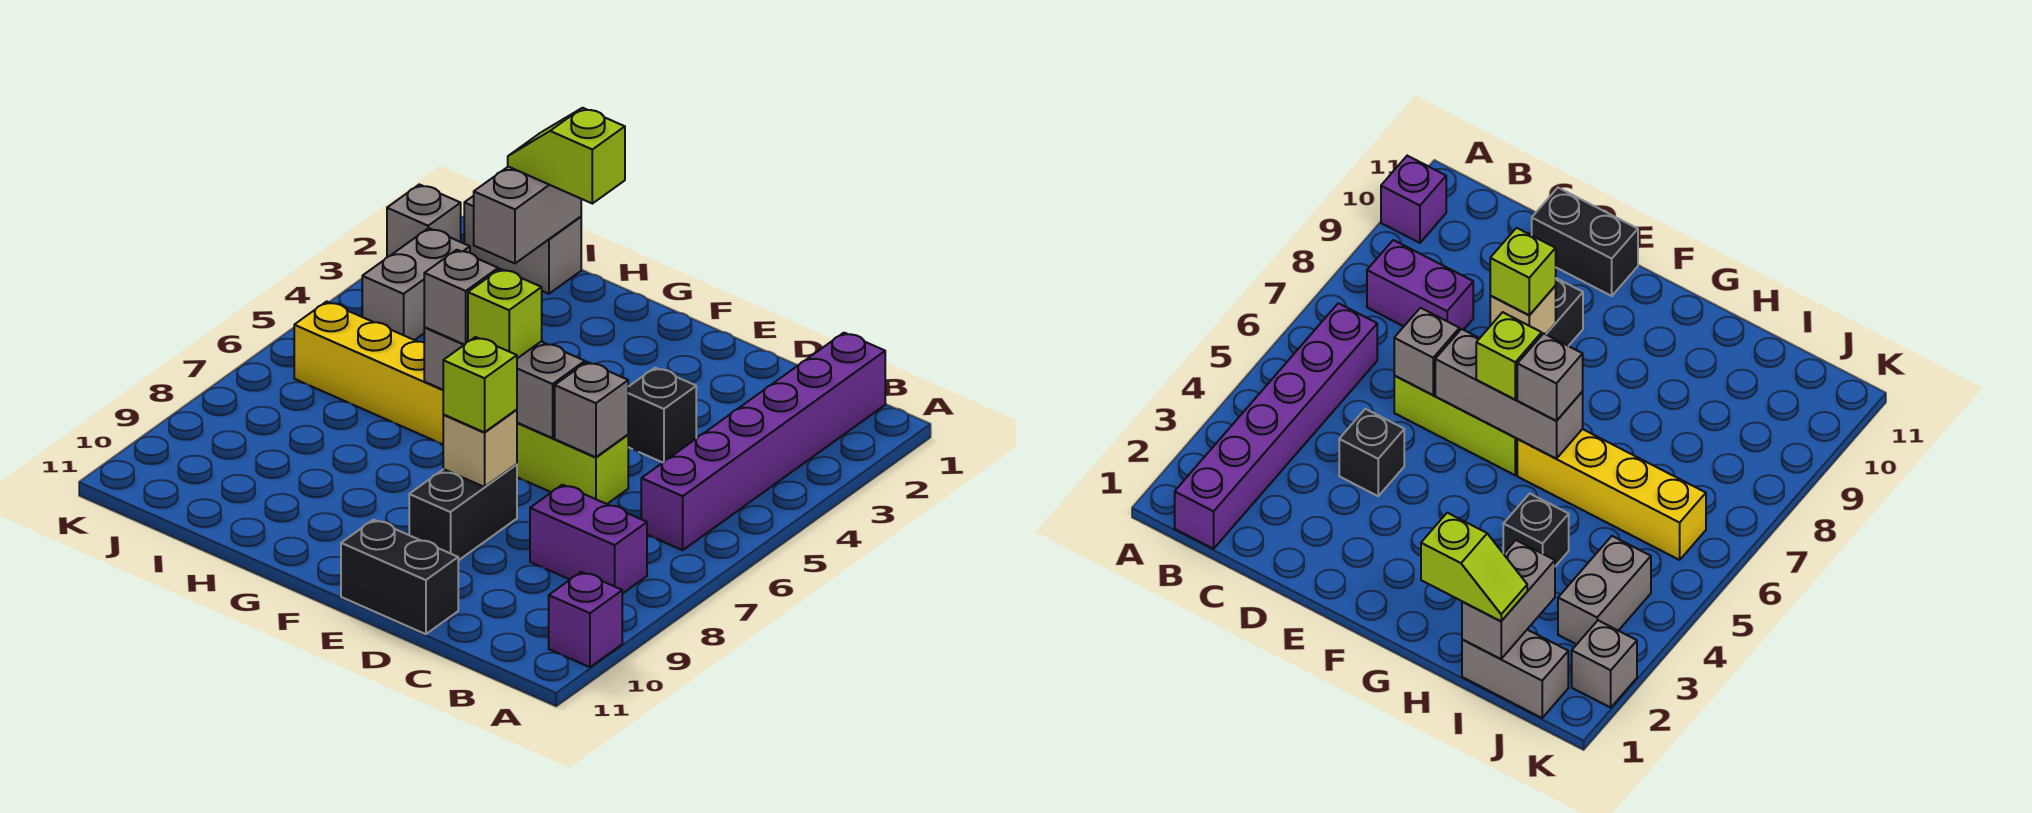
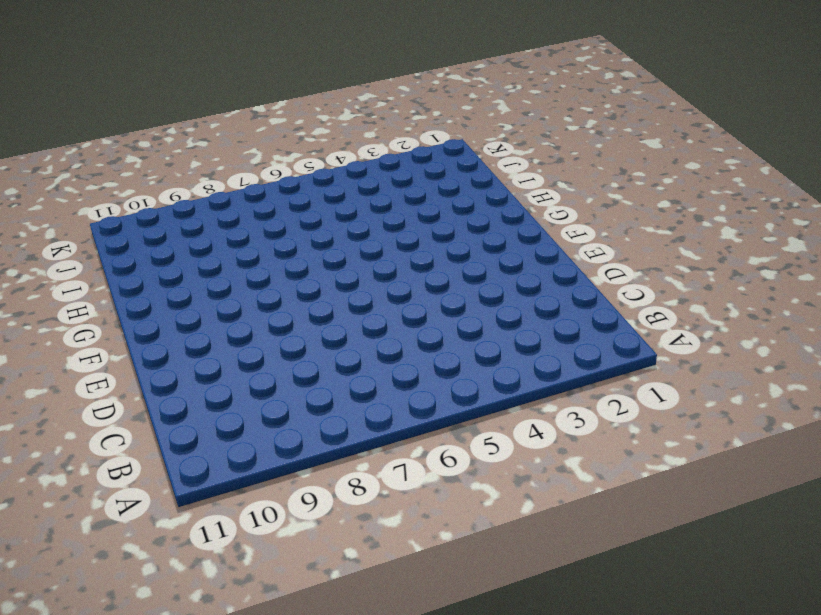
none -> purple 1x1 brick [549,572,622,667]
none -> purple 1x6 brick [641,333,885,550]
none -> purple 1x2 brick [530,485,647,594]

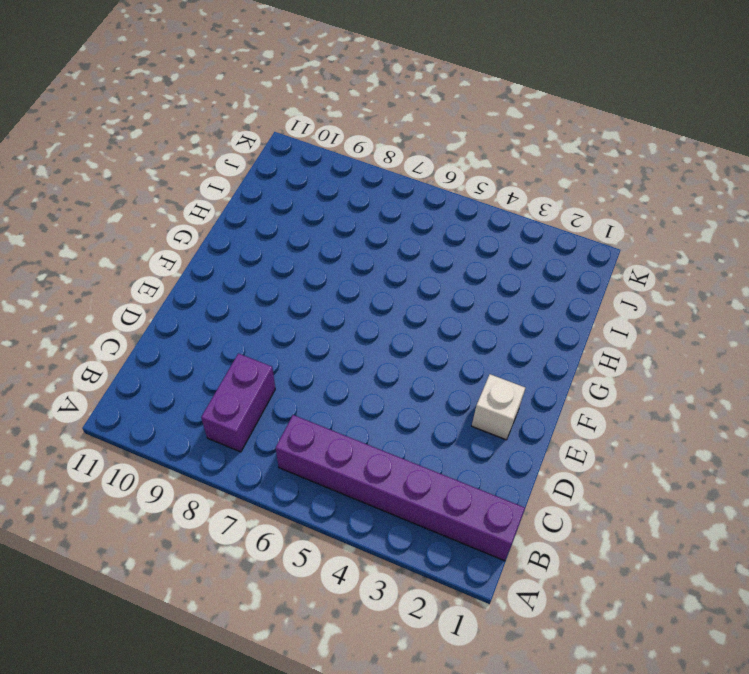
white 1x1 brick [472,374,525,440] -> none
none -> purple 1x1 brick [549,572,622,667]
none -> black 1x1 brick [628,368,696,462]
none -> lime 1x3 brick [517,423,628,504]

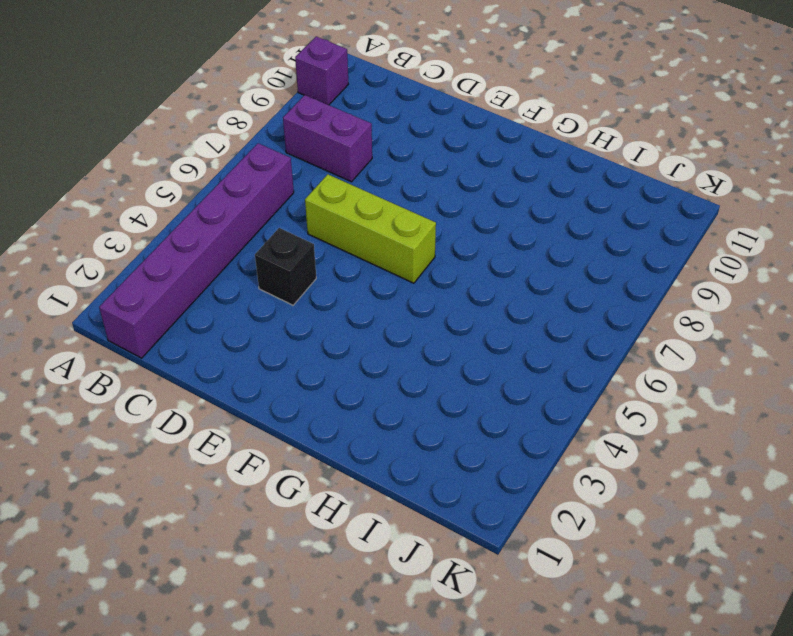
none -> black 1x2 brick [341,520,458,634]
none -> black 1x2 brick [409,464,517,561]
none -> yellow 1x4 brick [294,301,444,444]

